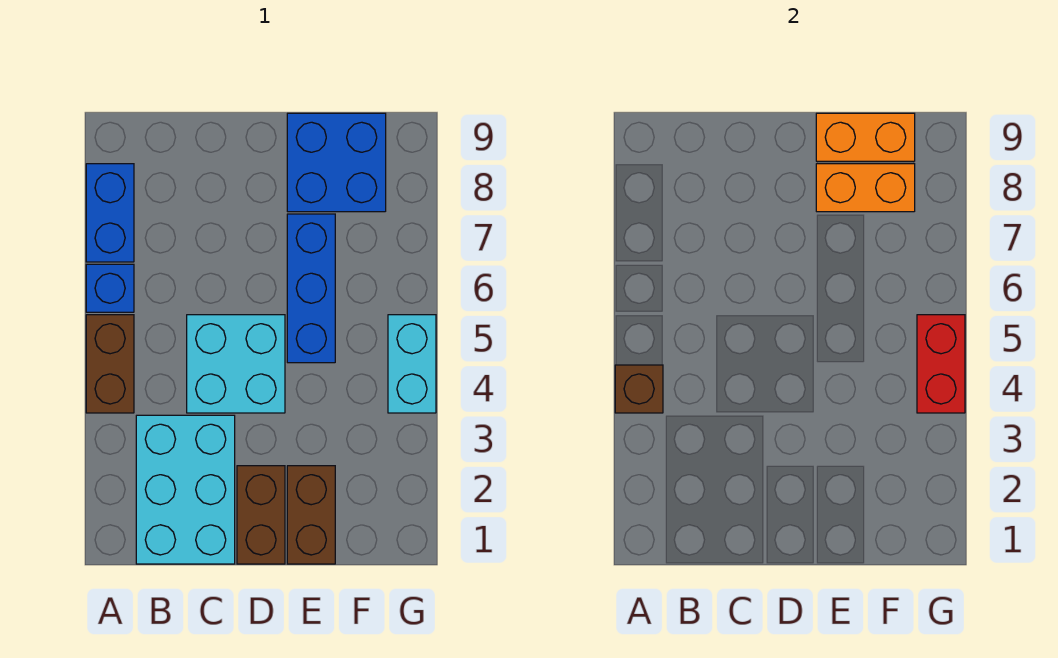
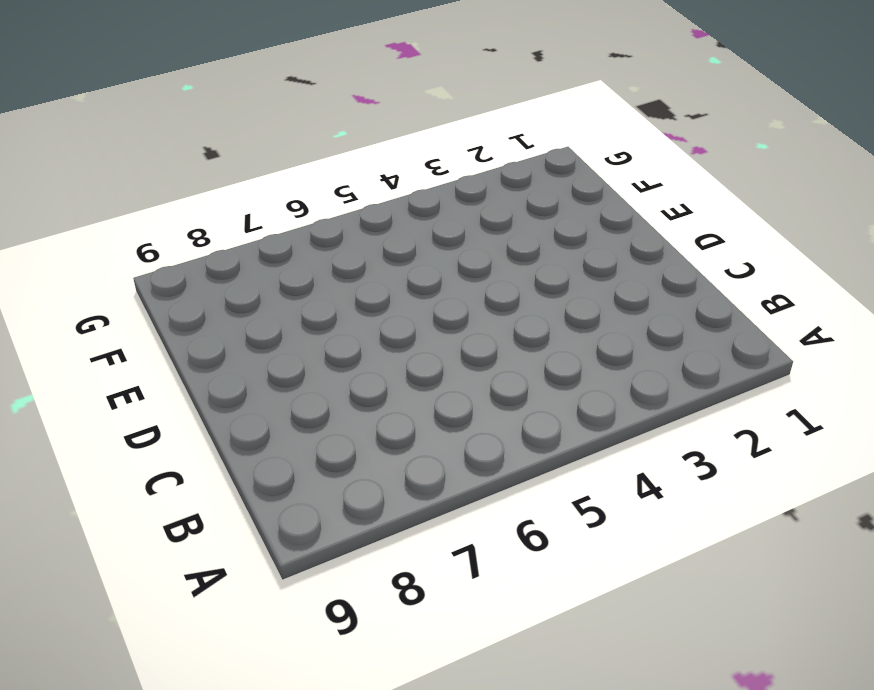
none -> brown 1x2 brick [86,315,134,413]
none -> blue 1x1 brick [86,264,134,312]
none -> blue 1x2 brick [86,164,134,262]

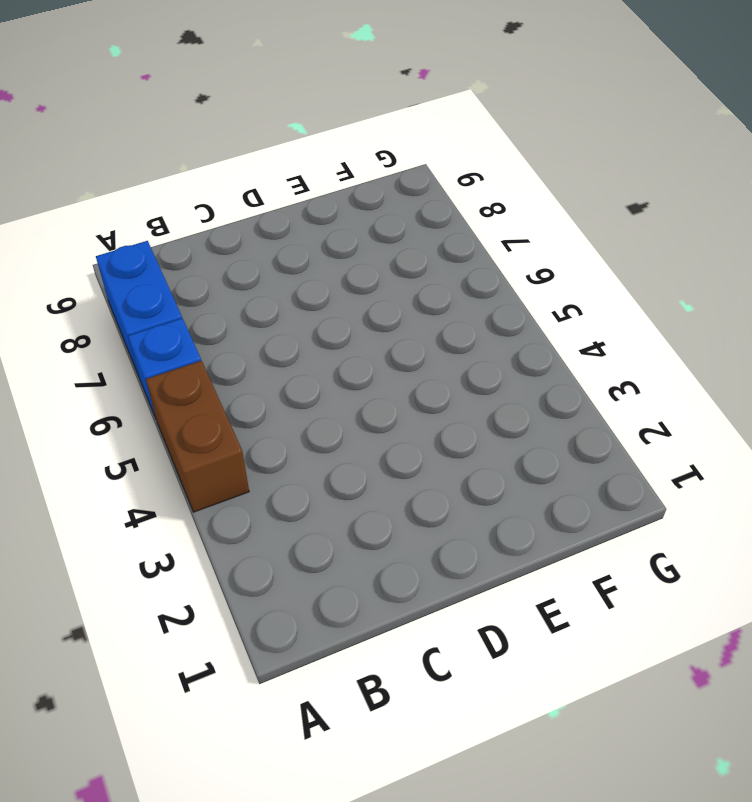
none -> cyan 2x3 brick [136,415,235,564]
none -> cyan 2x2 brick [187,315,285,413]
none -> brown 1x2 brick [237,466,285,564]

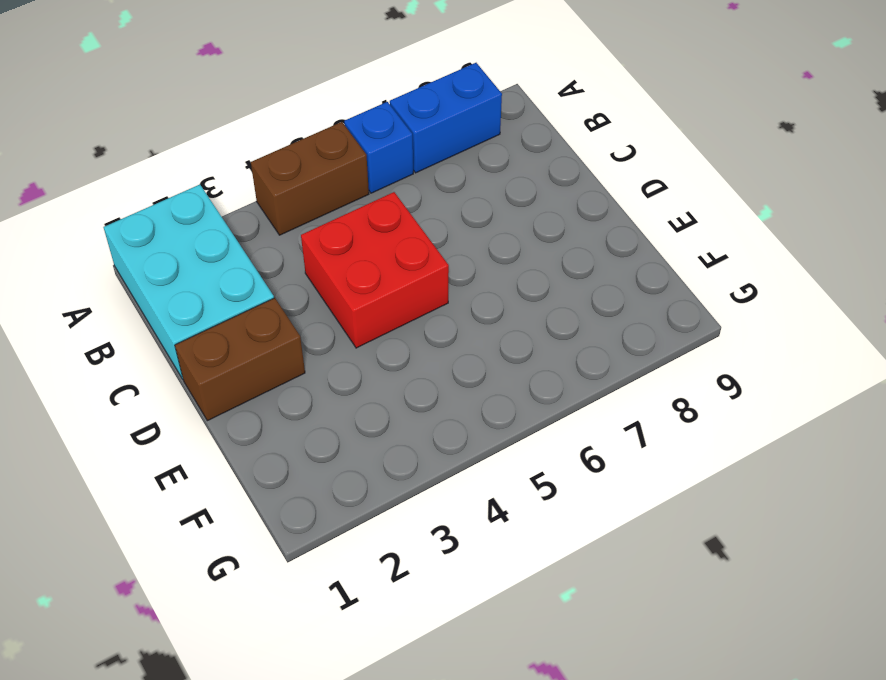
cyan 2x3 brick [104,185,274,379] -> cyan 2x3 brick turned to [136,415,235,564]
red 2x2 brick [301,192,449,348] -> cyan 2x2 brick [187,315,285,413]
none -> brown 1x2 brick [287,466,335,564]
none -> blue 1x3 brick [287,214,335,363]
none -> blue 2x2 brick [287,113,386,212]

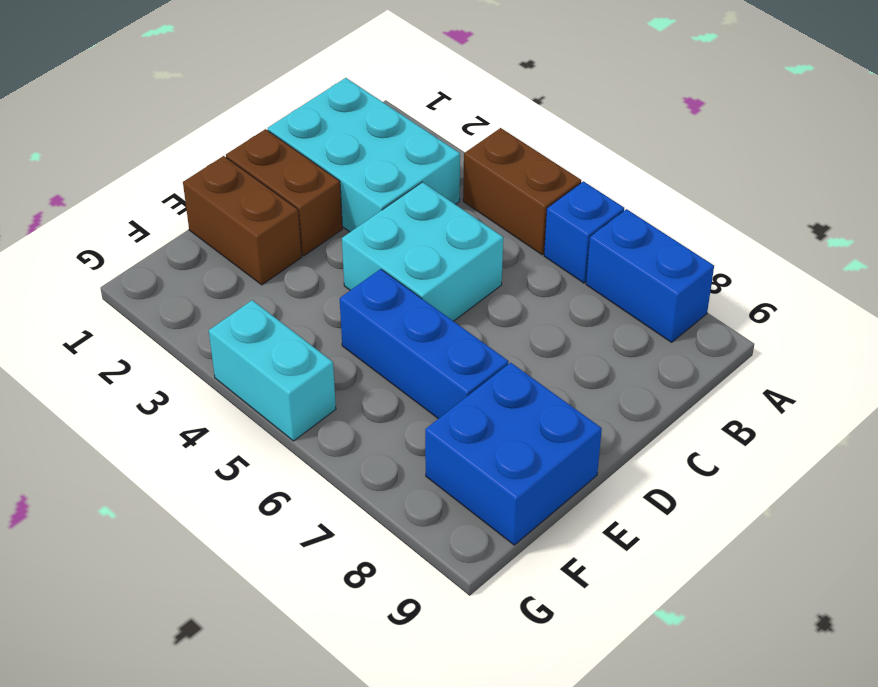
none -> brown 1x1 brick [615,365,663,413]
none -> orange 1x2 brick [816,164,915,212]
none -> orange 1x2 brick [816,113,915,161]

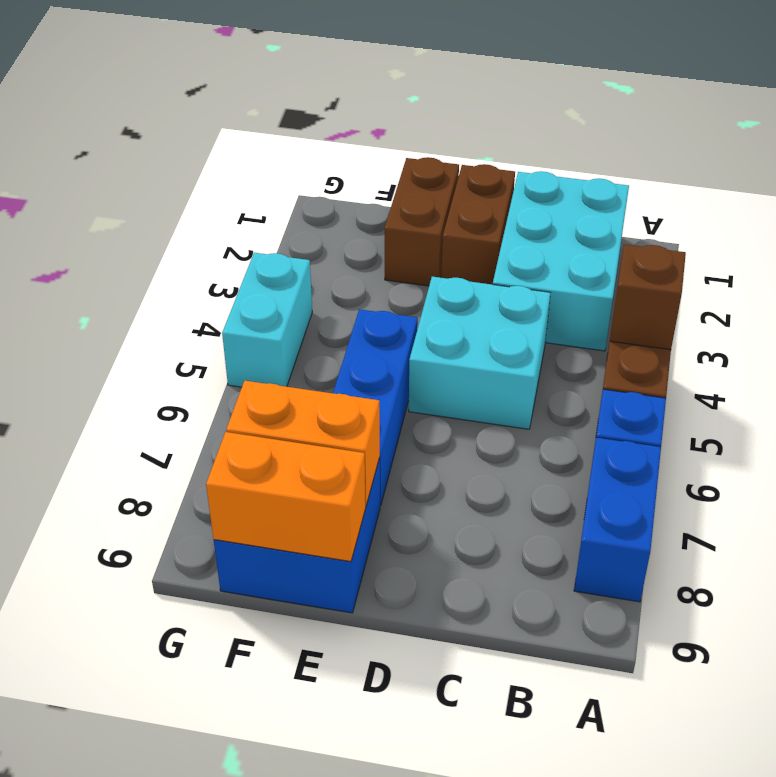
none -> red 1x2 brick [917,315,965,413]

